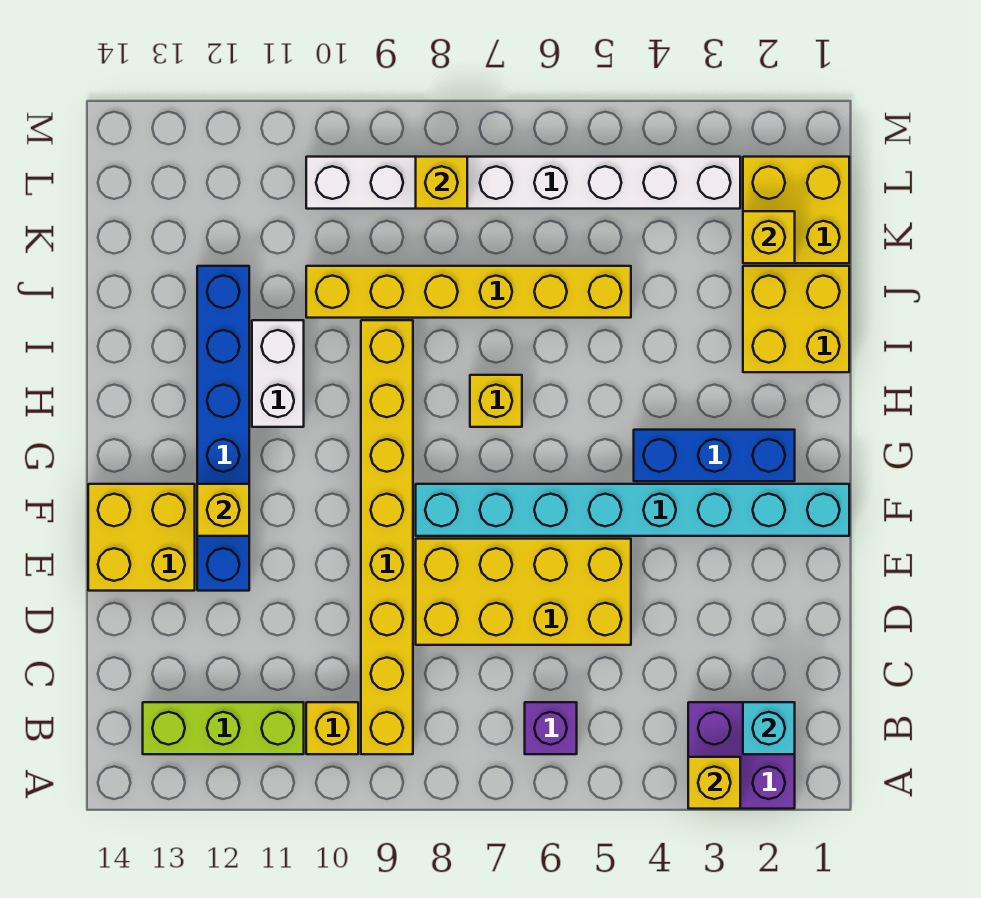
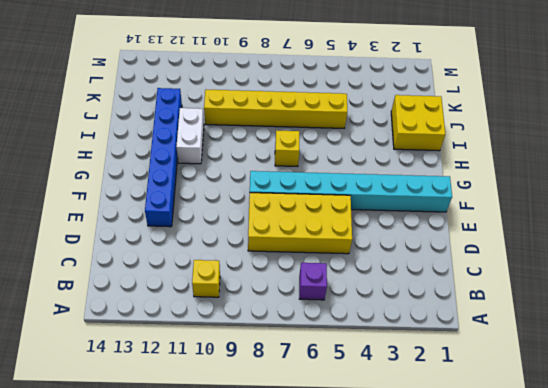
none -> purple 2x2 brick [688,702,795,809]
none -> yellow 1x8 brick [361,320,413,754]
none -> lime 1x3 brick [143,702,304,754]

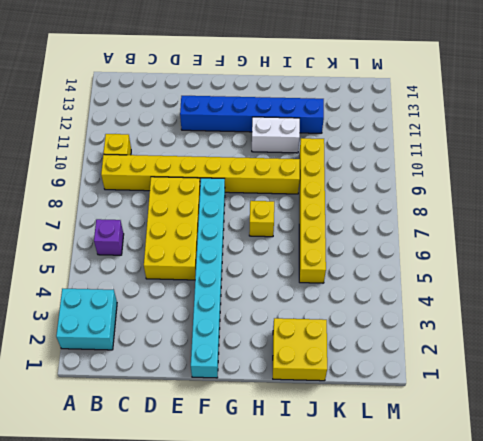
cyan 2x2 brick [56,289,117,350] -> purple 2x2 brick [688,702,795,809]
none -> lime 1x3 brick [143,702,304,754]
none -> yellow 2x2 brick [88,484,195,591]
none -> blue 1x3 brick [634,430,795,481]

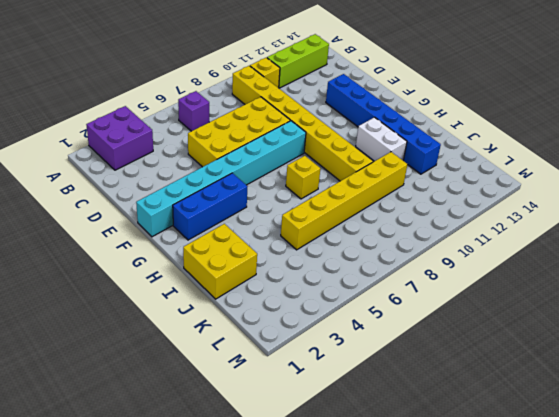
none -> yellow 2x2 brick [88,484,195,591]
none -> yellow 2x2 brick [743,157,849,263]
none -> white 1x8 brick [306,157,740,209]

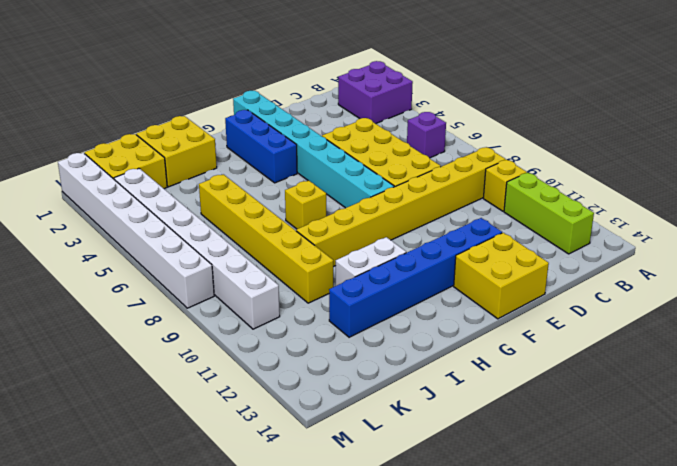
white 1x8 brick [58,153,214,308] -> none
none -> yellow 1x1 brick [688,757,740,809]
none -> cyan 1x1 brick [743,702,795,754]
none -> yellow 1x1 brick [197,484,249,536]

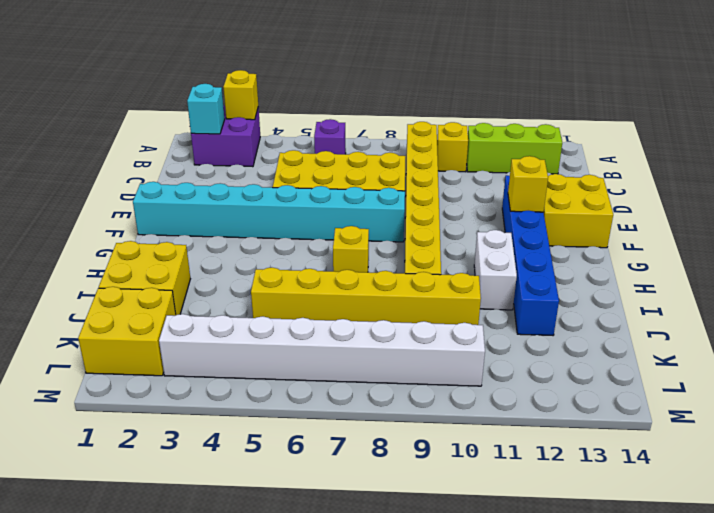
none -> blue 1x3 brick [634,430,795,481]
none -> yellow 1x1 brick [743,211,795,263]
none -> yellow 1x1 brick [416,157,467,209]

